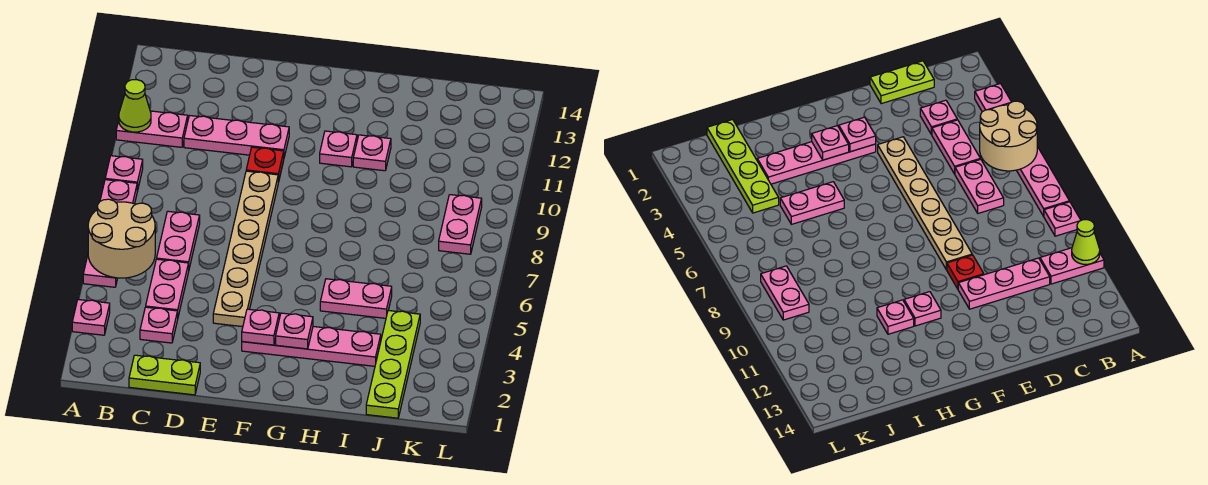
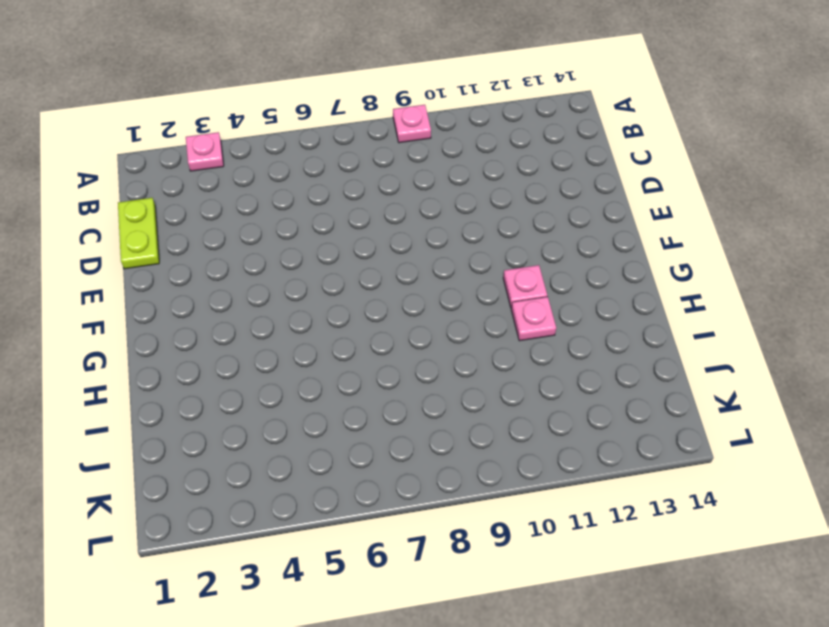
none -> pink 1x4 plate [83,180,137,287]
none -> pink 1x2 plate [116,111,188,147]
none -> pink 1x1 plate [140,307,178,343]

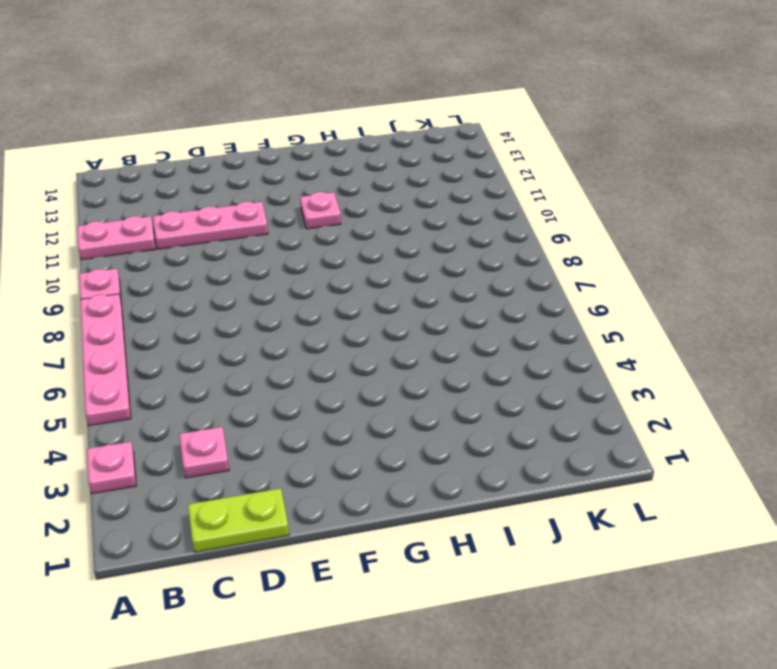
none -> pink 1x2 plate [146,259,189,316]
none -> pink 1x2 plate [157,211,200,268]
none -> tan 1x6 plate [213,171,278,327]

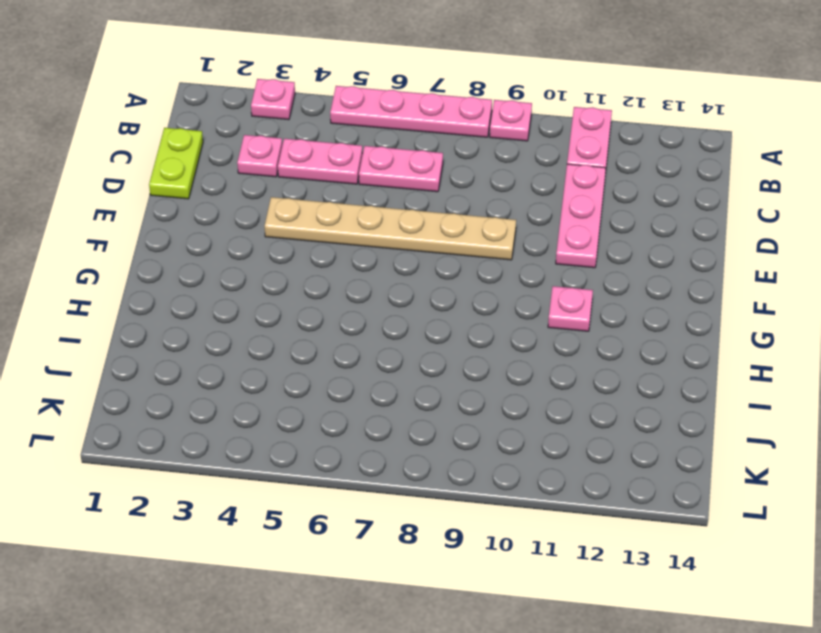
none -> red 1x1 plate [246,147,284,183]
none -> pink 1x4 plate [242,327,381,366]
none -> pink 1x2 plate [320,279,392,318]

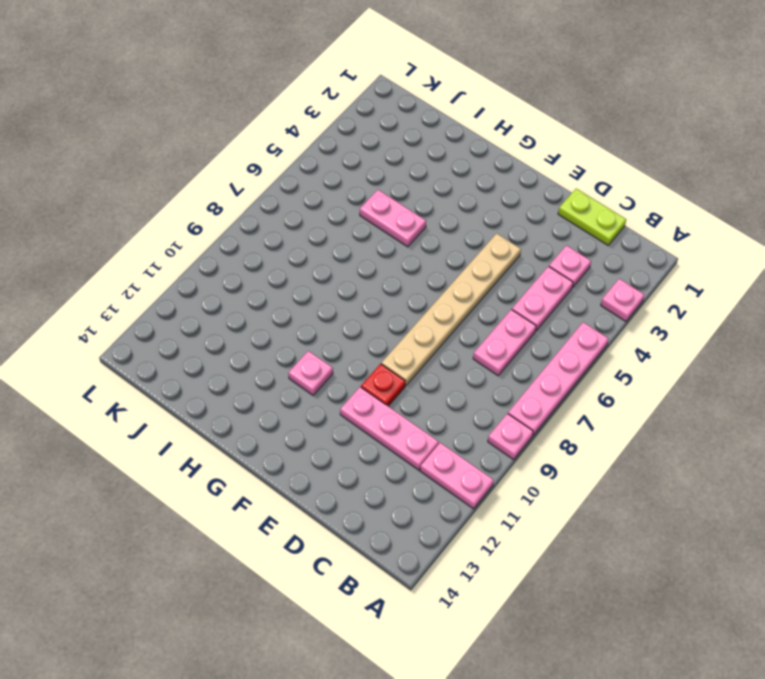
none -> pink 1x4 plate [242,327,381,366]
none -> pink 1x1 plate [353,135,391,171]
none -> lime 1x4 plate [366,311,420,418]

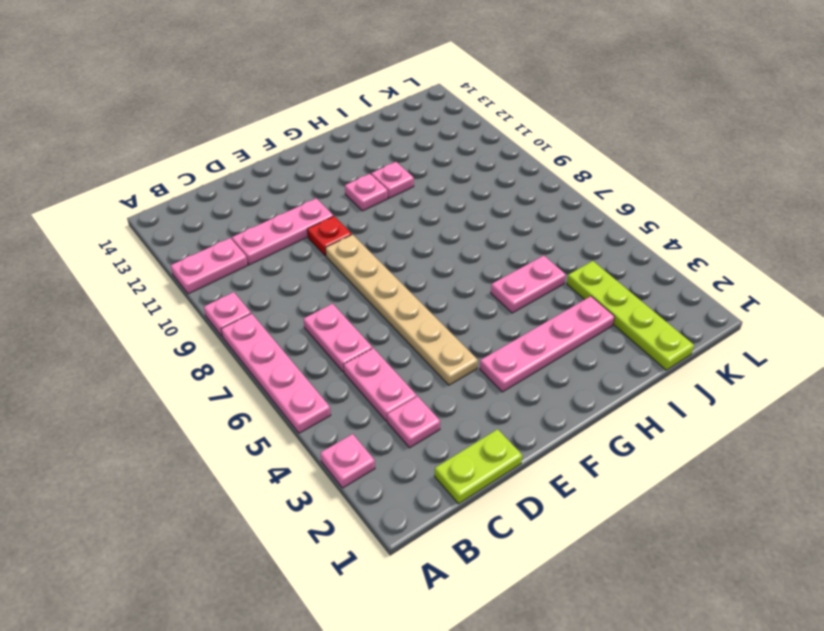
none -> pink 1x2 plate [439,195,482,254]
none -> tan 2x2 round brick [88,199,155,278]
none -> lime 1x1 cone [119,79,151,132]

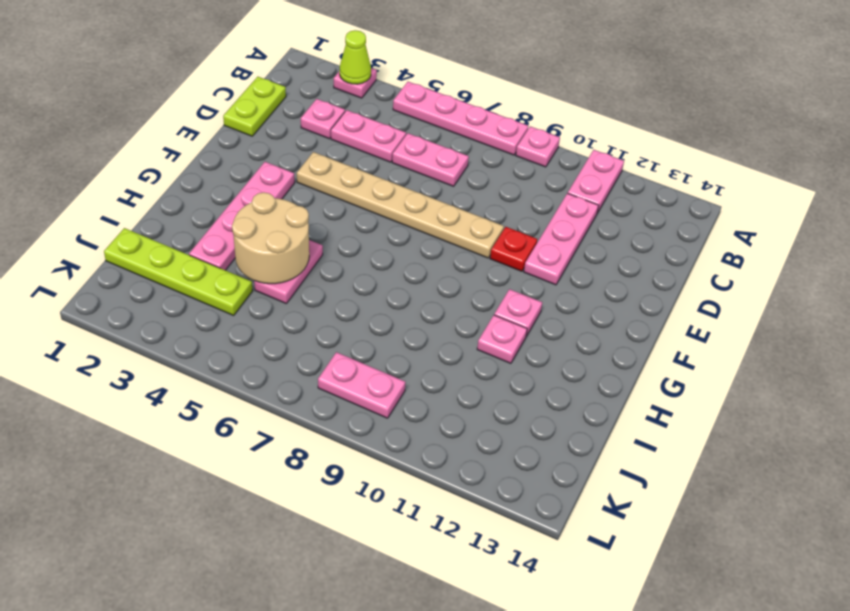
lime 1x1 cone [340,30,371,84] -> lime 1x1 cone moved to [119,79,151,132]
tan 2x2 round brick [232,192,309,284] -> tan 2x2 round brick moved to [88,199,155,278]
none -> pink 1x1 plate [242,309,279,345]
none -> pink 1x1 plate [276,313,313,349]

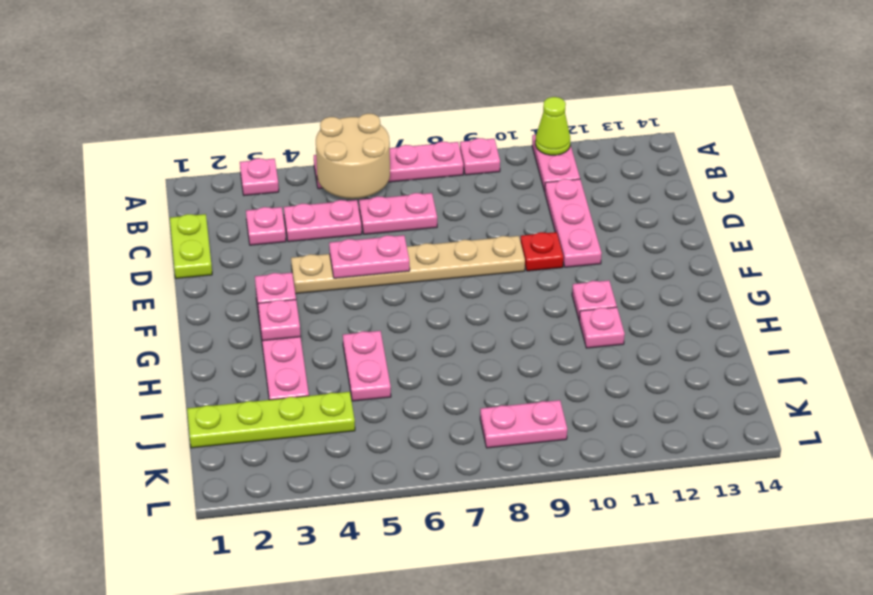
pink 1x2 plate [329,235,410,278] -> none

